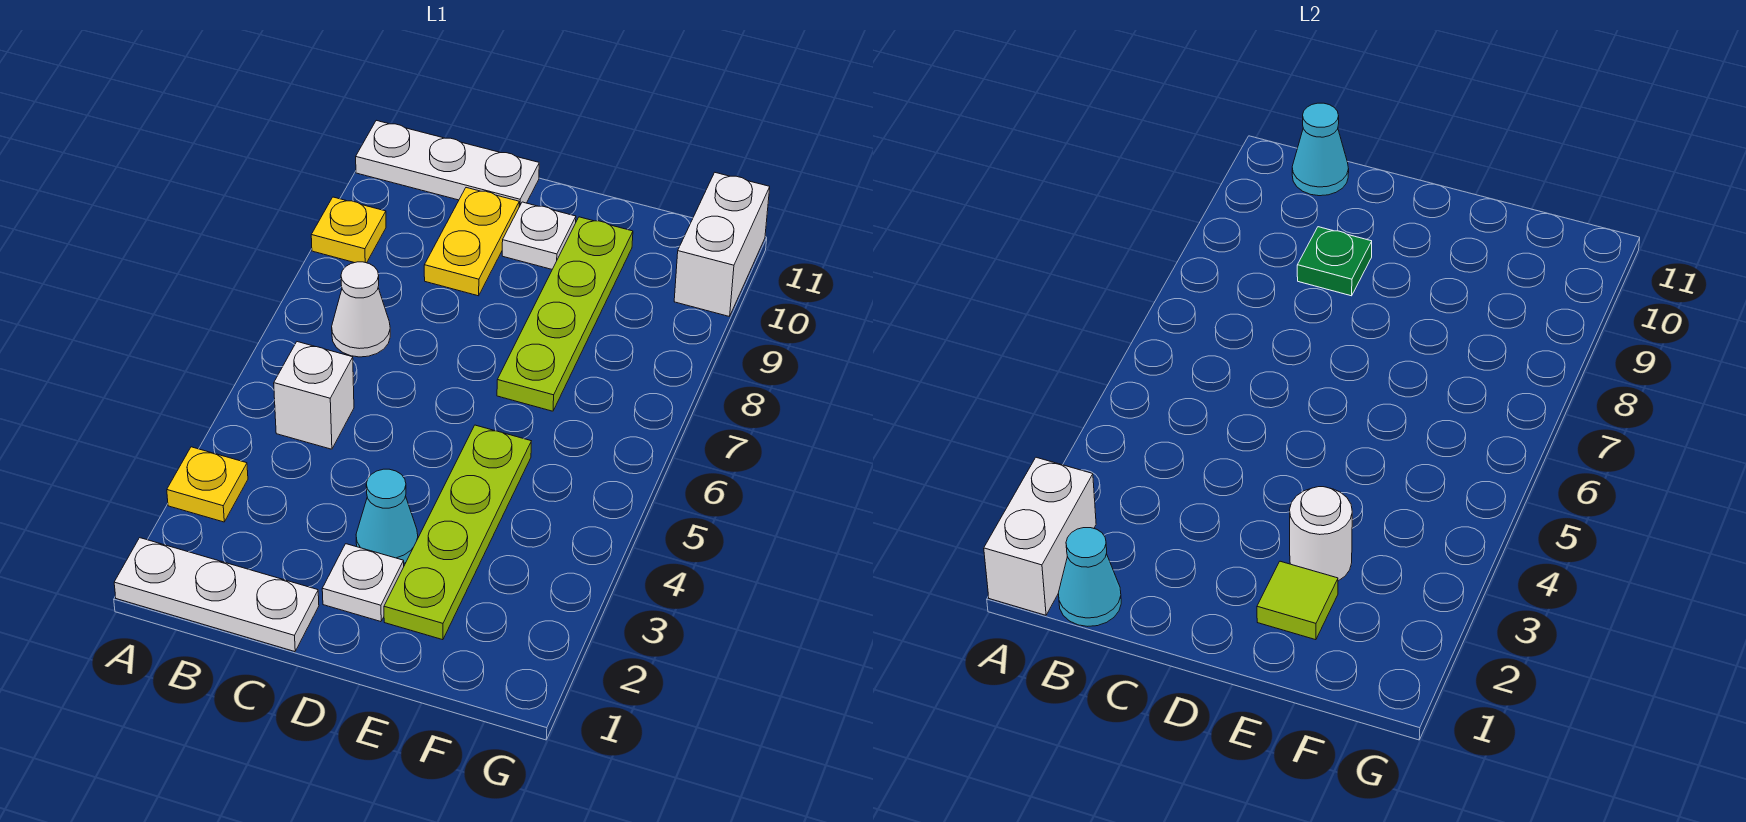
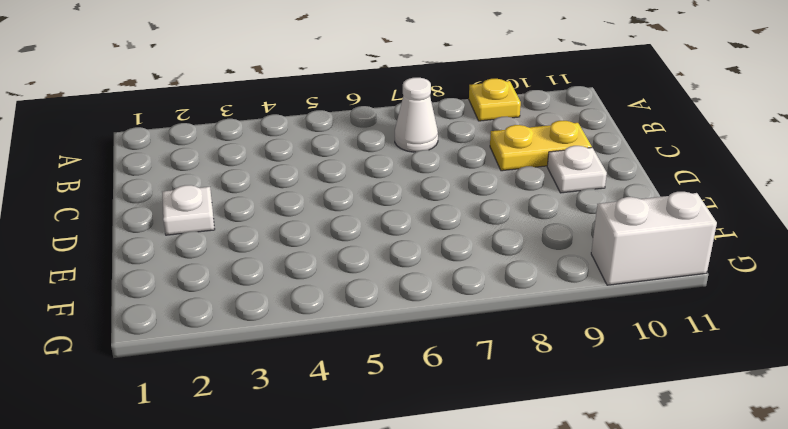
none -> white 1x3 plate [114,538,319,652]
none -> yellow 1x1 plate [167,447,248,522]
none -> white 1x3 plate [356,120,539,207]

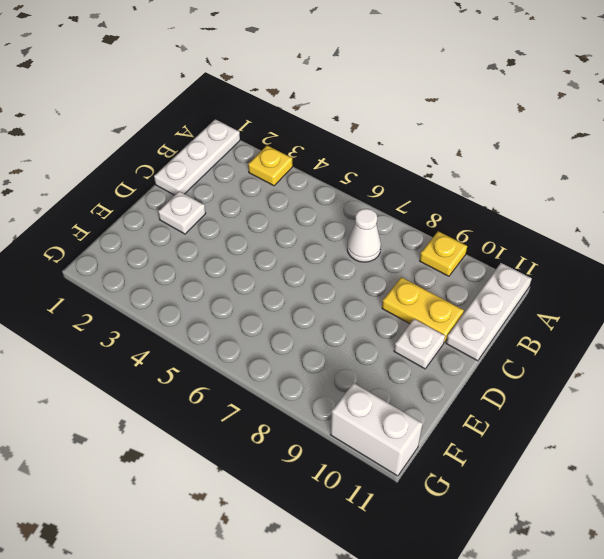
none -> white 1x1 brick [274,342,354,449]
none -> cyan 1x1 cone [356,469,418,563]
none -> lime 1x4 plate [384,425,531,640]

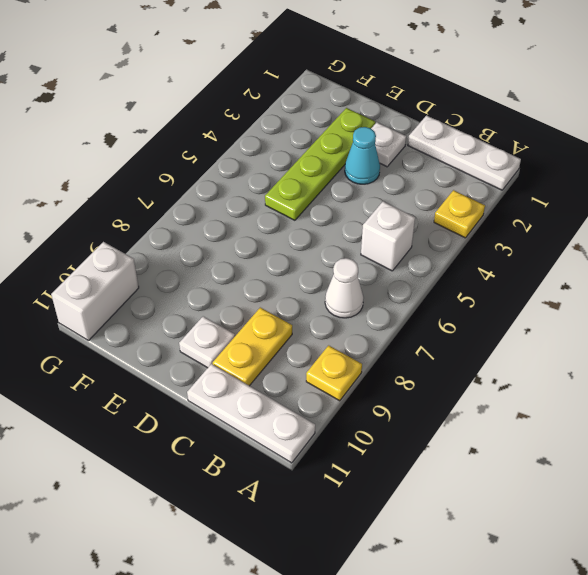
none -> lime 1x4 plate [497,217,633,411]
none -> white 1x2 brick [984,457,1096,615]
none -> cyan 1x1 cone [1058,528,1121,626]

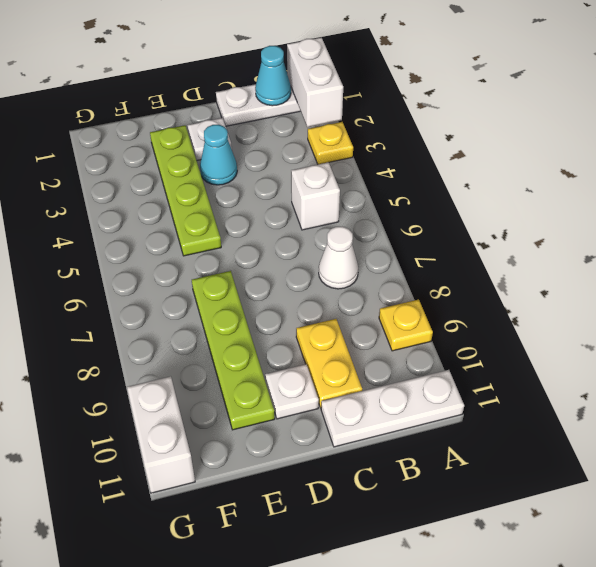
none -> cyan 1x1 cone [1292,103,1349,196]
none -> green 1x1 plate [1297,227,1372,296]
none -> lime 1x1 tile [1257,561,1338,640]

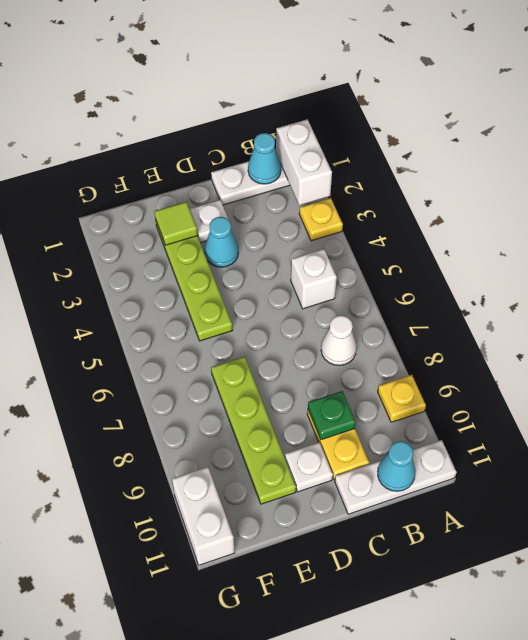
none -> white 1x1 round brick [1290,487,1352,581]

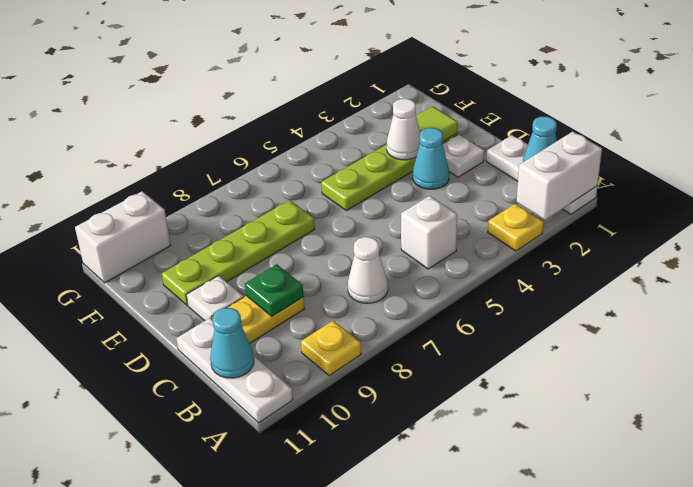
white 1x1 cone [387,99,420,160] -> white 1x1 round brick [1290,487,1352,581]

